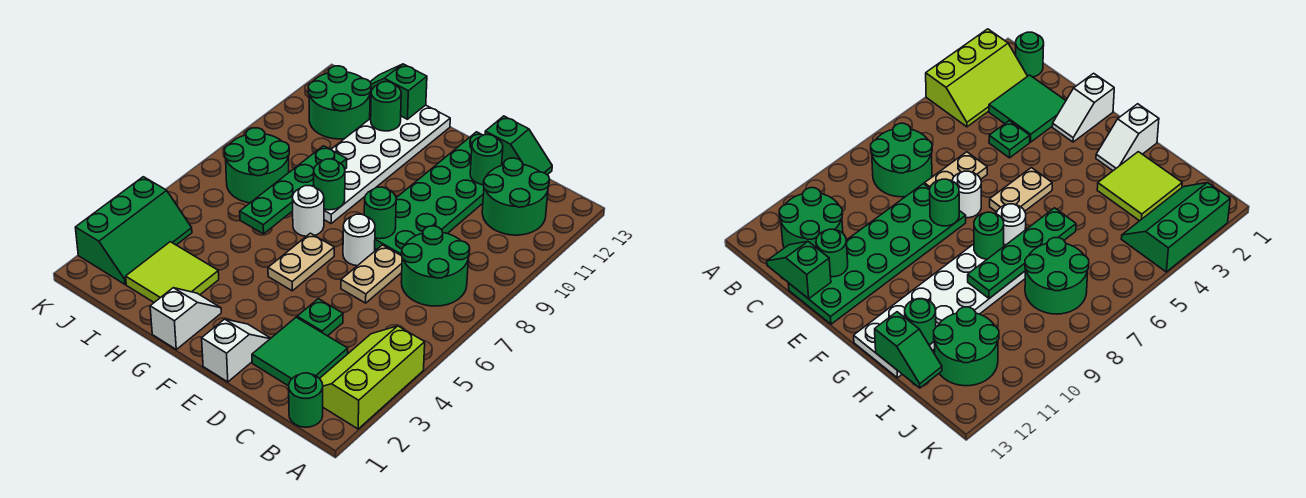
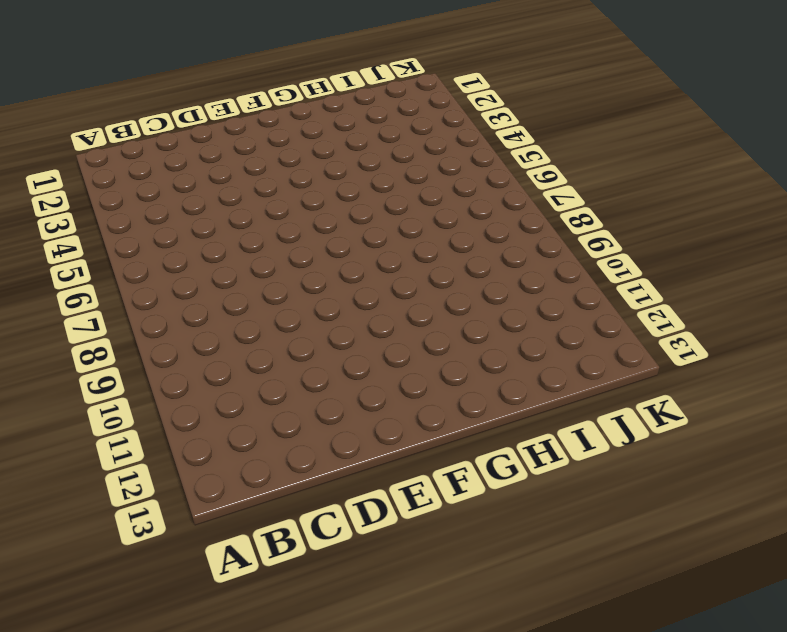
none -> lime 2x3 slope [320,326,425,429]
none -> green 1x1 round brick [289,373,323,427]
none -> green 2x2 round brick [401,226,470,306]

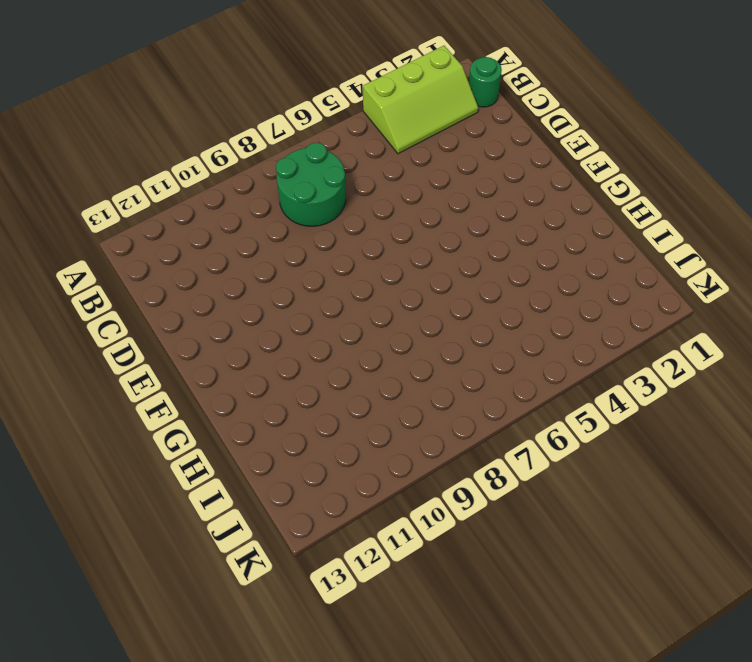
none -> green 2x2 round brick [482,158,550,235]
none -> green 2x2 tile [252,317,348,386]
none -> green 1x1 plate [297,299,343,336]

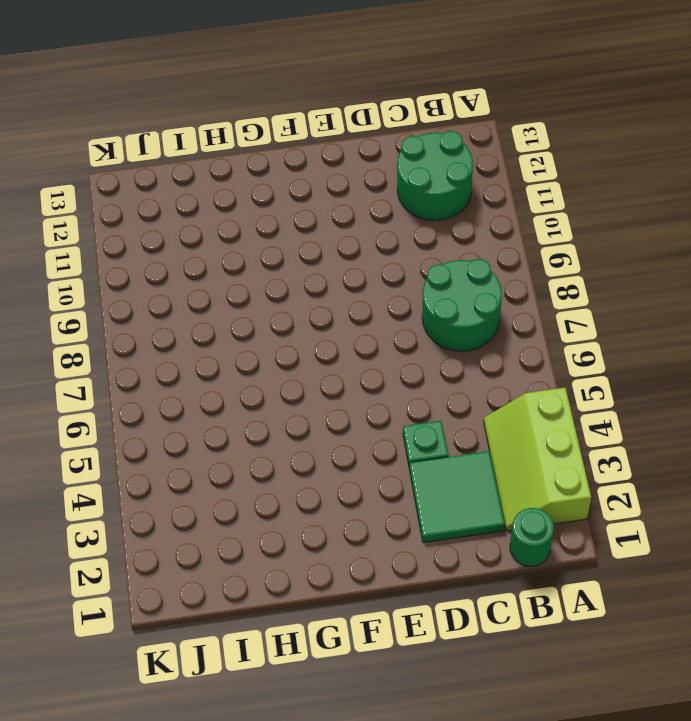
none -> tan 1x2 plate [341,245,402,303]
none -> green 2x6 plate [375,132,484,256]
none -> white 1x2 slope [202,319,271,382]

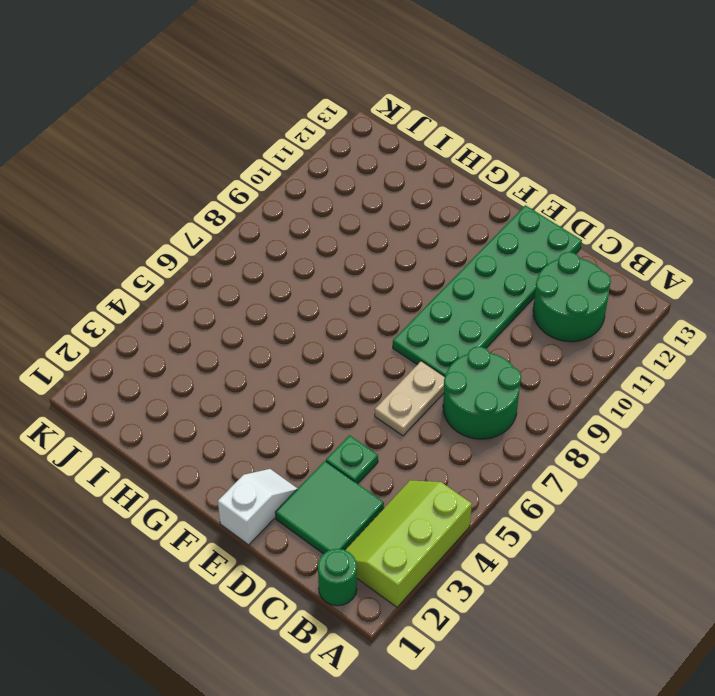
none -> white 1x1 round brick [343,214,375,266]
none -> tan 1x2 plate [268,233,334,291]
none -> white 1x2 slope [150,288,221,349]

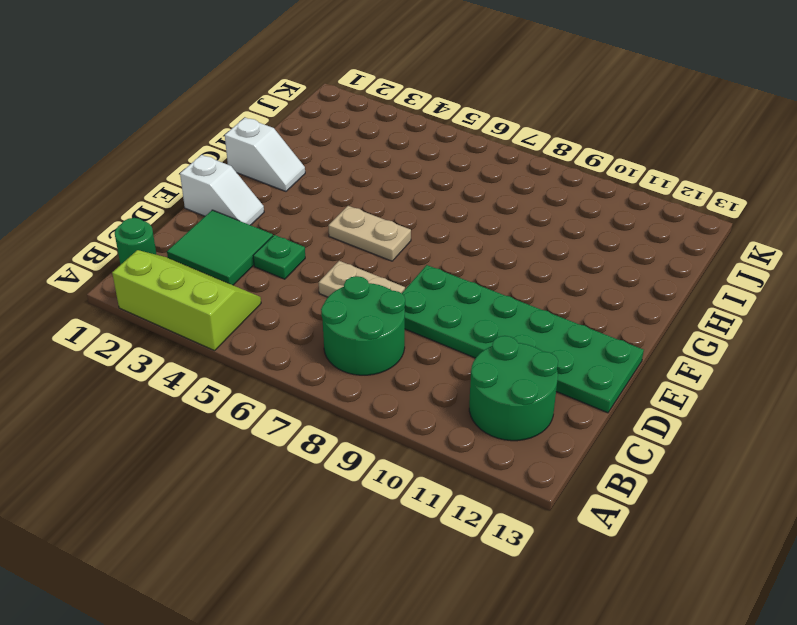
none -> white 1x1 round brick [343,214,375,266]
none -> white 1x1 round brick [293,186,324,236]
none -> white 2x6 plate [324,105,450,223]

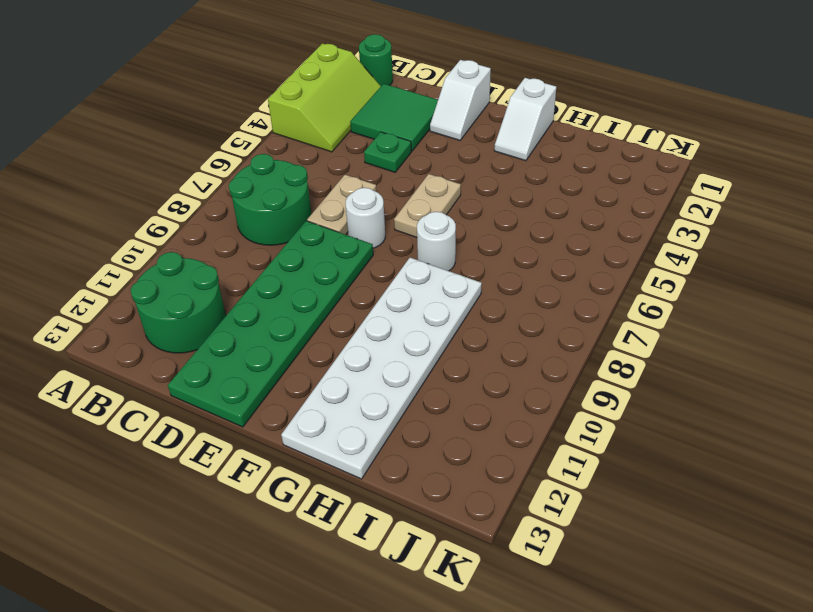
none -> lime 2x2 tile [126,242,219,302]
none -> green 2x2 round brick [224,128,289,203]
none -> green 2x2 round brick [308,66,371,139]

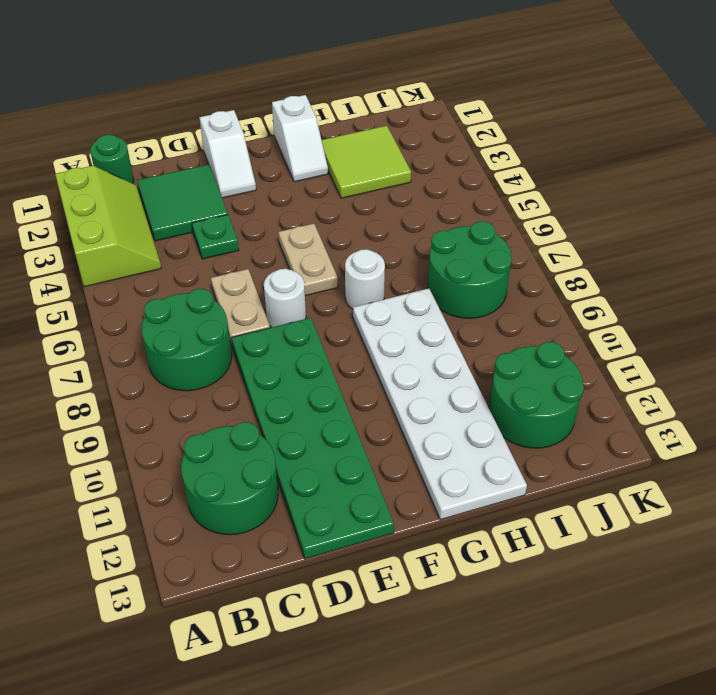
none -> green 2x3 slope [75,177,192,284]
none -> green 1x2 slope [485,116,552,175]
none -> green 1x1 round brick [470,135,503,185]

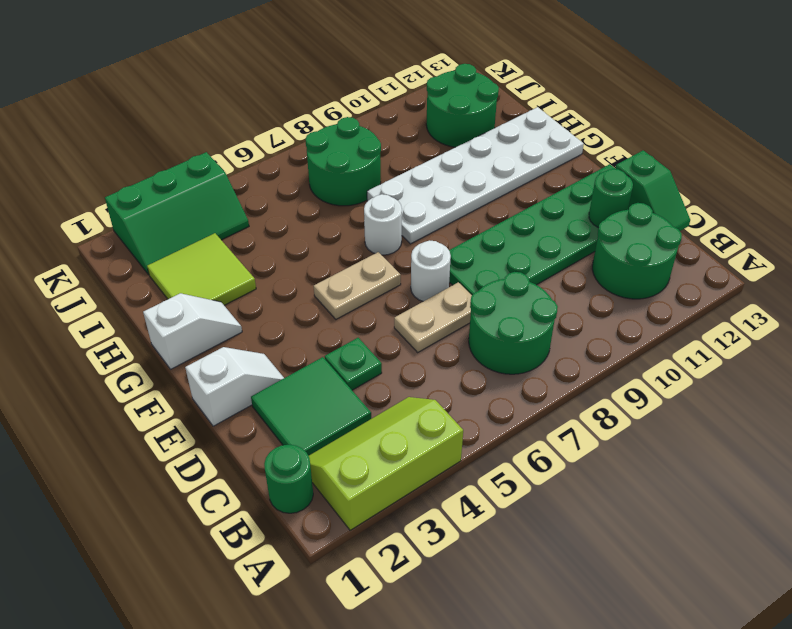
none -> green 1x1 round brick [364,187,396,239]
none -> green 1x1 round brick [314,159,345,210]
none -> green 1x4 plate [240,146,347,234]

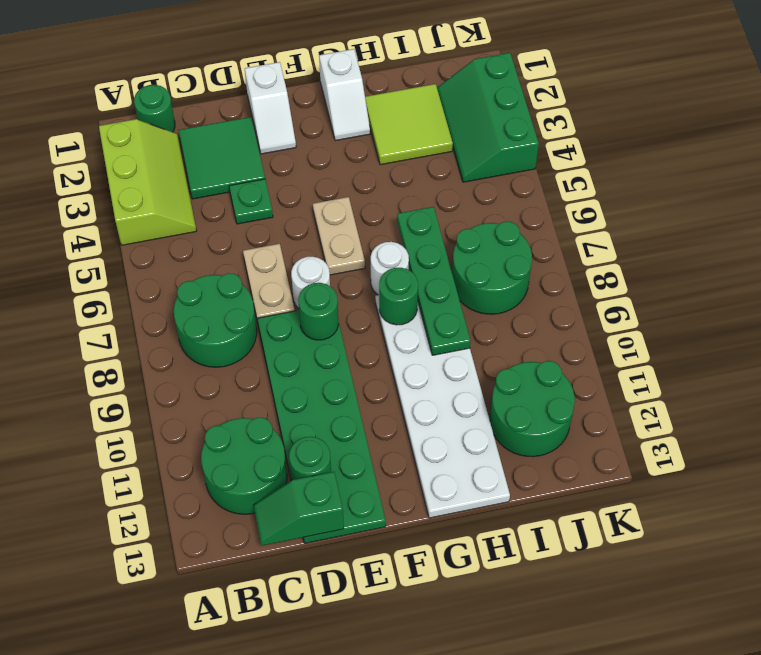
none -> green 1x1 round brick [371,82,401,131]
none -> green 1x2 slope [370,64,427,119]

